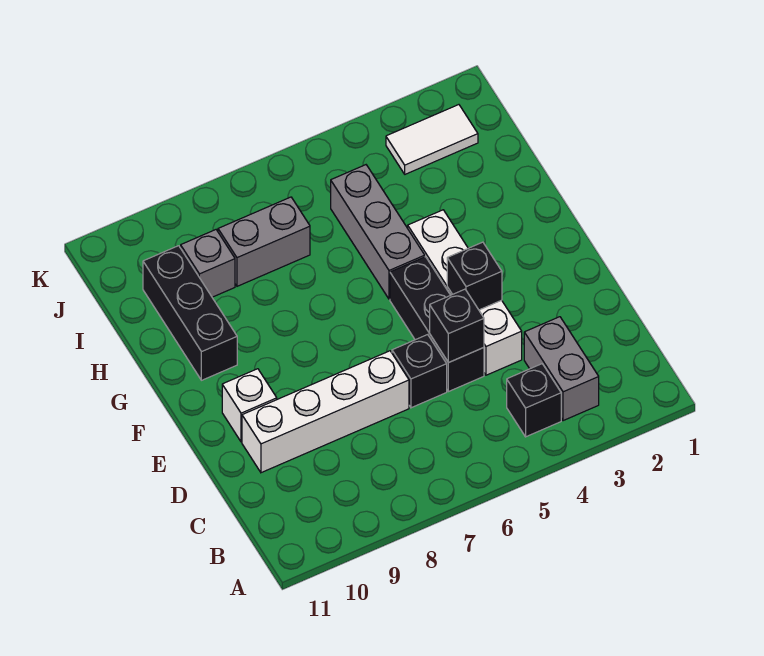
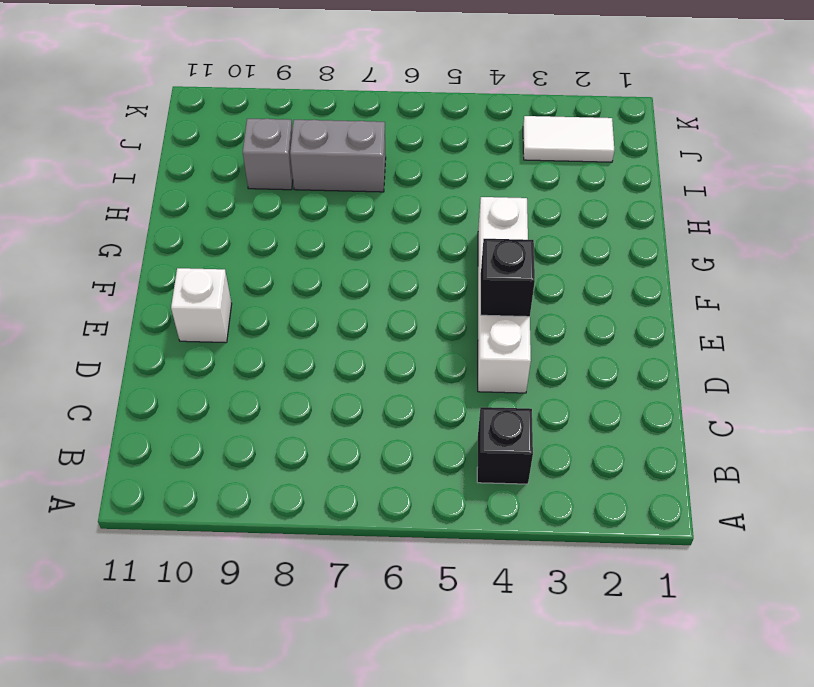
none -> grey 1x2 brick [524,317,599,421]
none -> black 1x3 brick [390,257,484,392]
none -> black 1x1 brick [392,335,447,408]

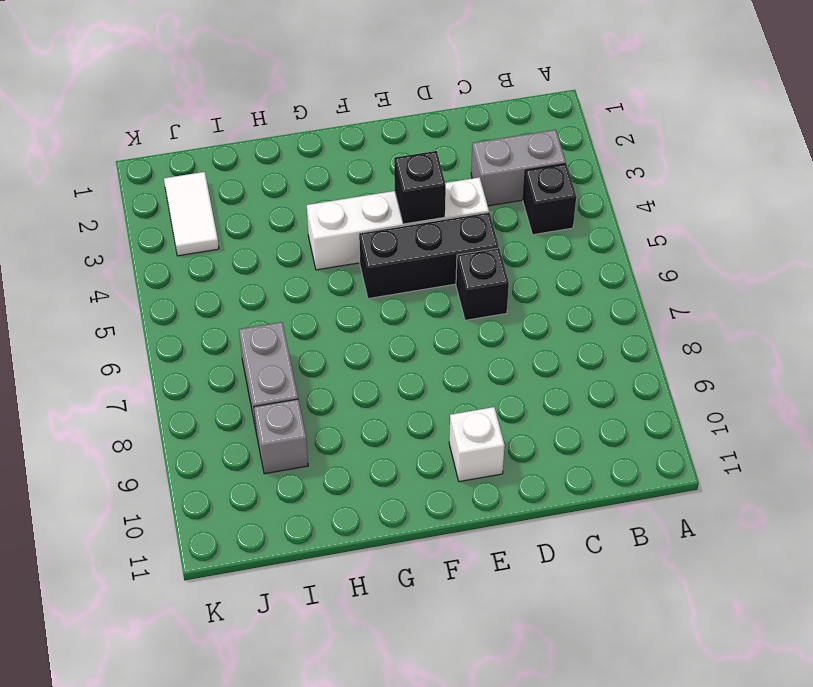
none -> white 1x4 brick [242,351,409,473]
none -> grey 1x3 brick [331,165,425,299]
none -> black 1x3 brick [143,246,237,380]

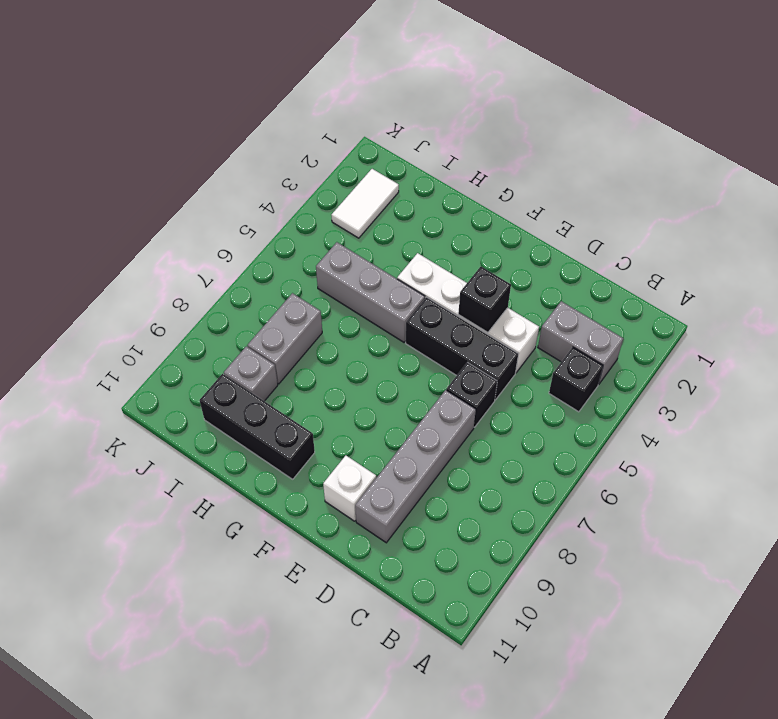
grey 1x4 brick [355,390,476,543] -> white 1x4 brick [242,351,409,473]
none -> black 1x1 brick [430,289,484,363]

